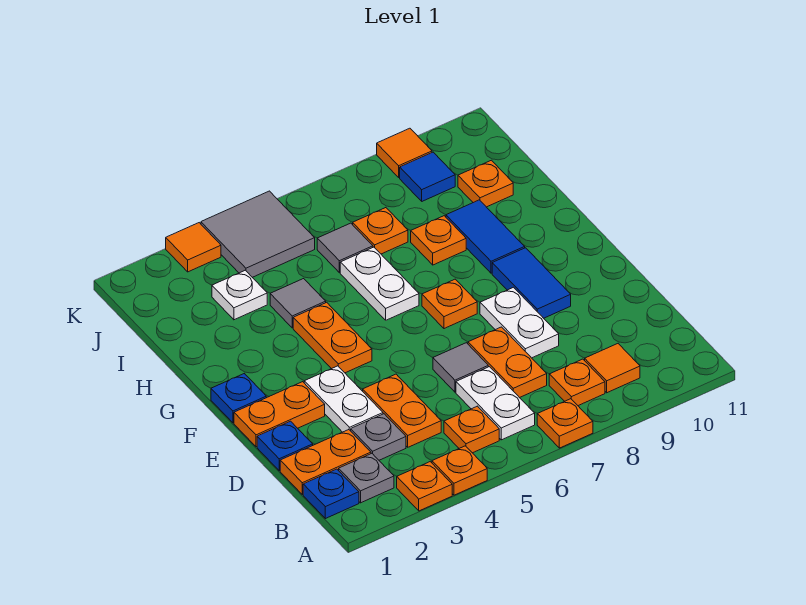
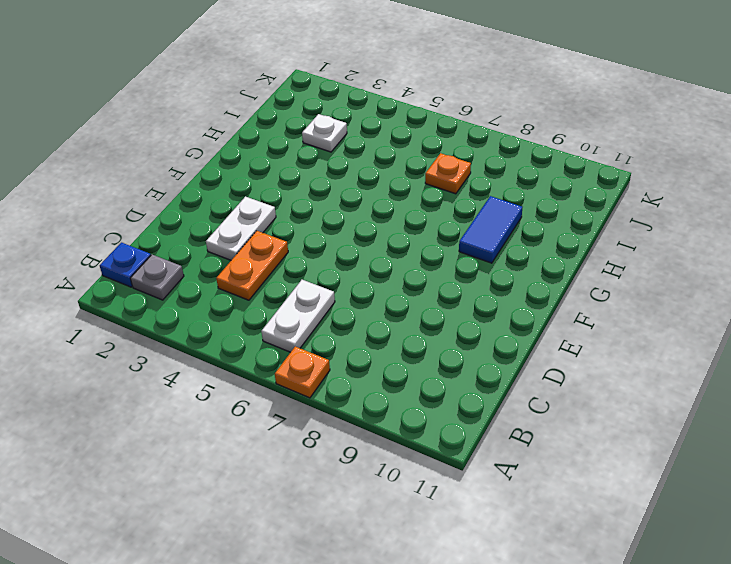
none -> orange 1x1 plate [397,462,452,511]
none -> orange 1x1 plate [432,446,487,495]
none -> orange 1x1 plate [444,406,499,453]
none -> orange 1x1 plate [549,359,605,406]

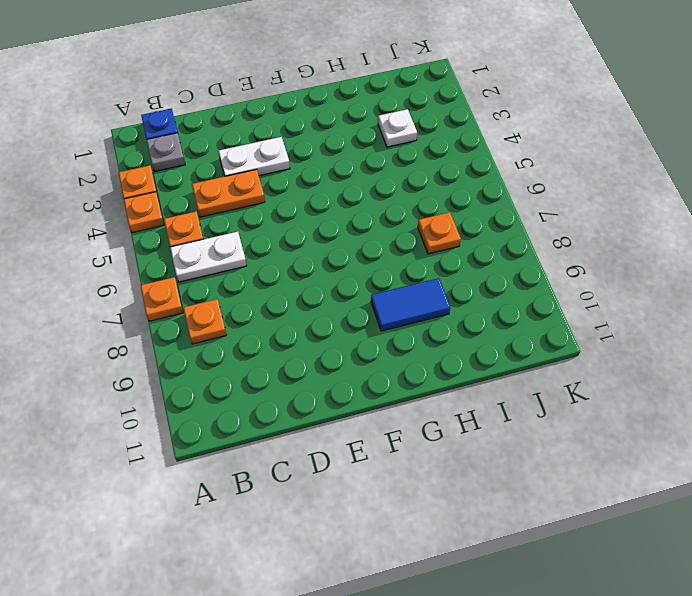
none -> orange 1x1 tile [585,344,640,393]
none -> orange 1x2 plate [280,430,371,495]
none -> grey 1x1 plate [351,414,406,460]
none -> orange 1x2 plate [468,327,547,398]

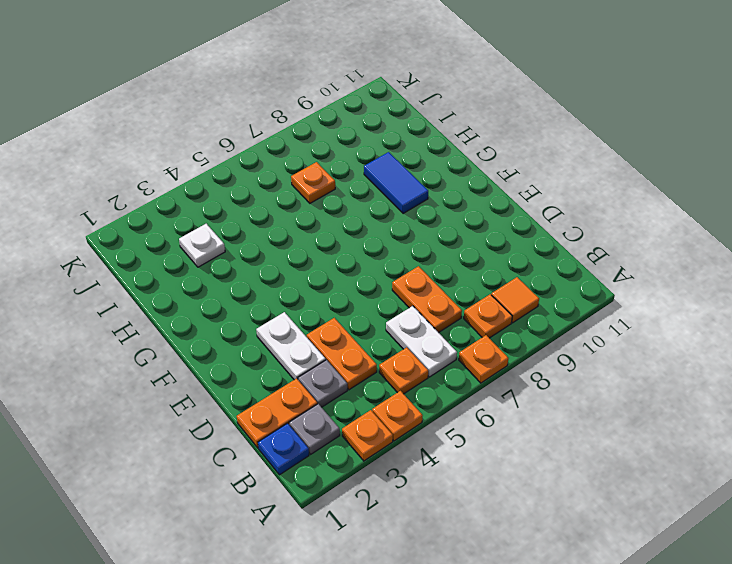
none -> blue 1x1 plate [257,421,313,471]
none -> grey 1x1 tile [433,343,488,392]
none -> white 1x2 plate [480,287,559,358]
none -> orange 1x2 plate [234,382,325,447]

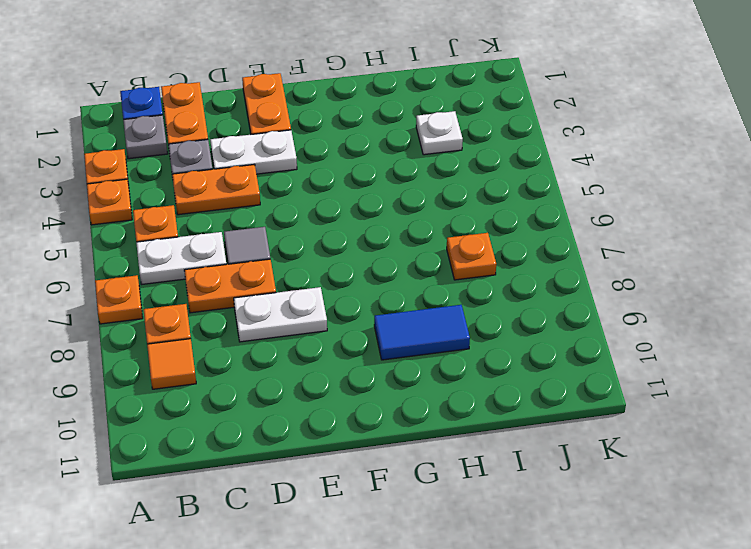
none -> blue 1x1 plate [257,421,313,471]
none -> blue 1x2 tile [492,248,571,318]
none -> blue 1x1 plate [211,374,266,423]
none -> orange 1x2 plate [293,302,372,373]

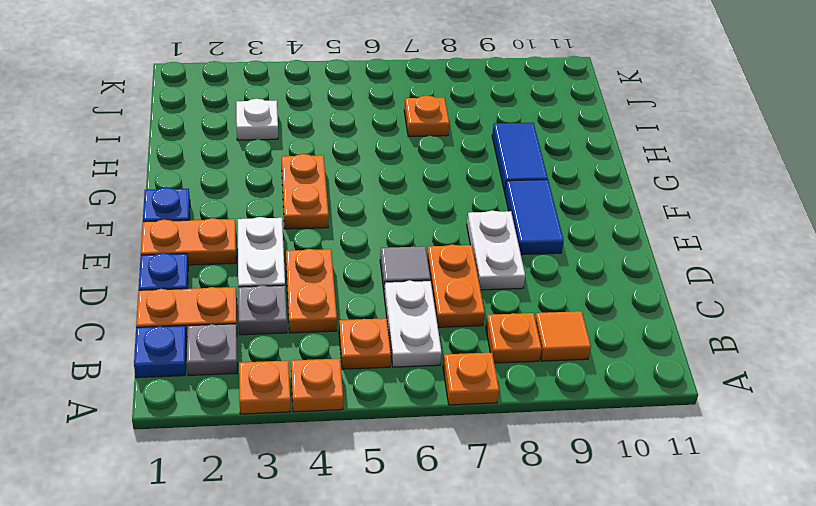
none -> orange 1x1 plate [422,279,477,329]
none -> white 1x2 plate [340,247,419,320]
none -> grey 1x1 tile [270,279,326,328]
none -> orange 1x1 plate [411,216,466,265]

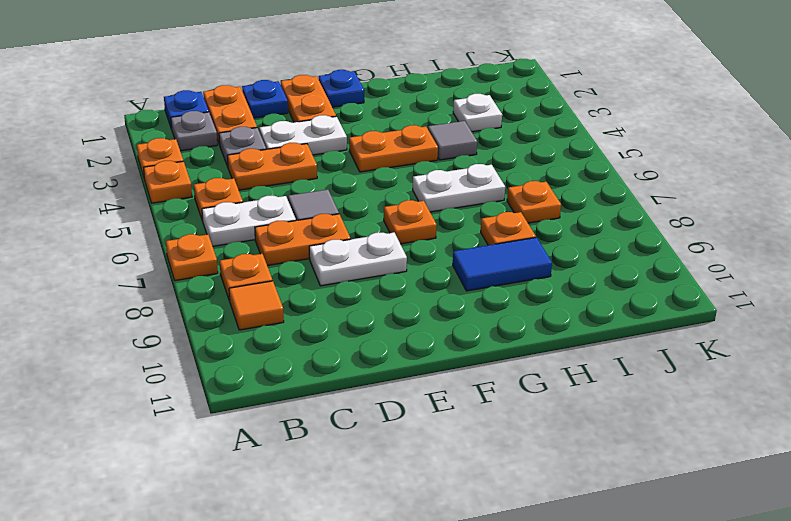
none -> blue 1x2 tile [492,248,571,318]
none -> grey 1x1 tile [317,223,373,273]
none -> orange 1x1 plate [458,160,513,207]
none -> grey 2x2 tile [201,191,315,277]

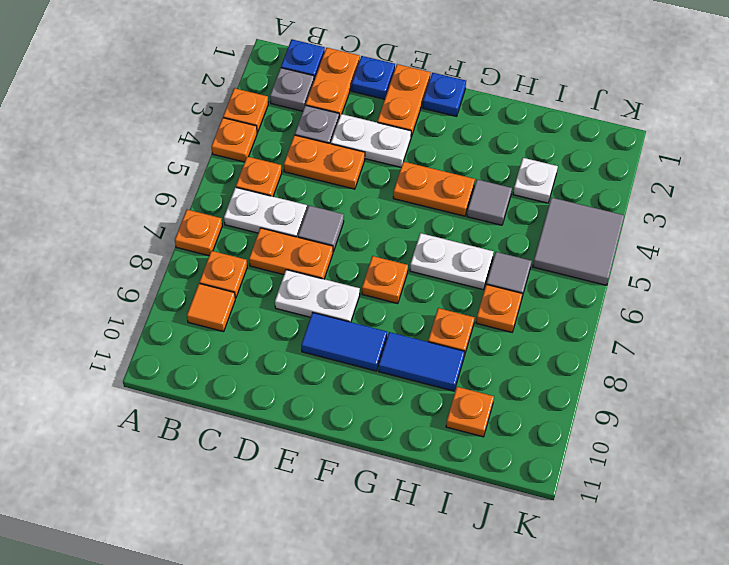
none -> blue 1x1 tile [400,152,455,201]
none -> orange 1x1 tile [166,223,221,272]
none -> orange 1x1 tile [377,128,432,177]

